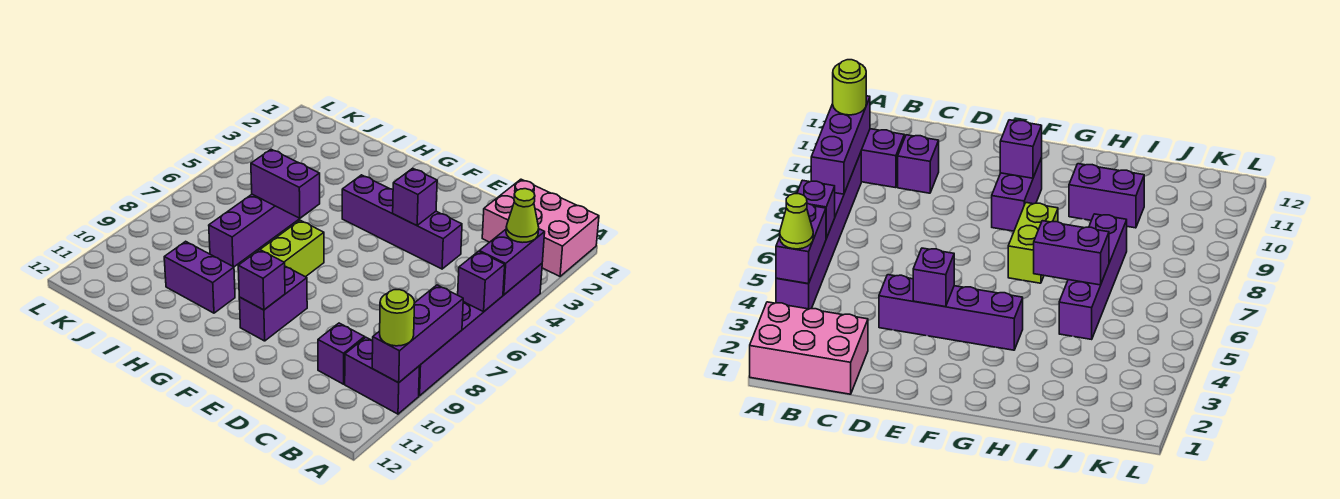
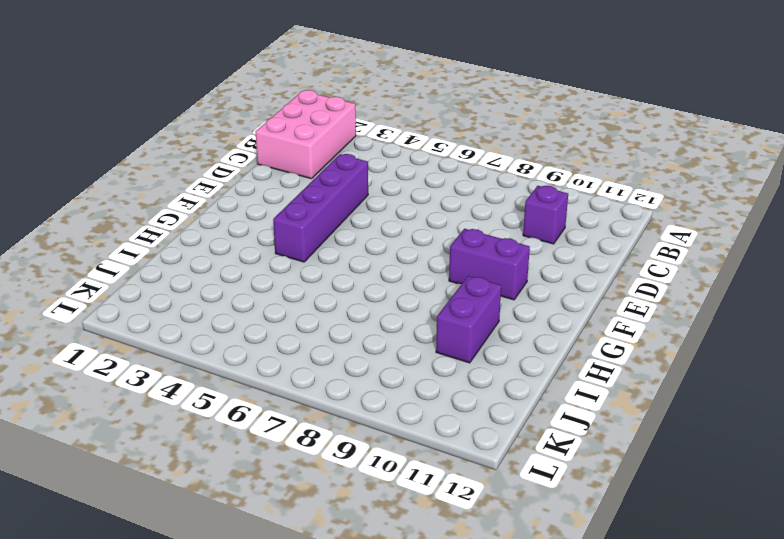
none -> purple 1x6 brick [419,264,542,396]
none -> purple 1x2 brick [345,337,420,414]
none -> lime 1x2 brick [260,220,324,277]

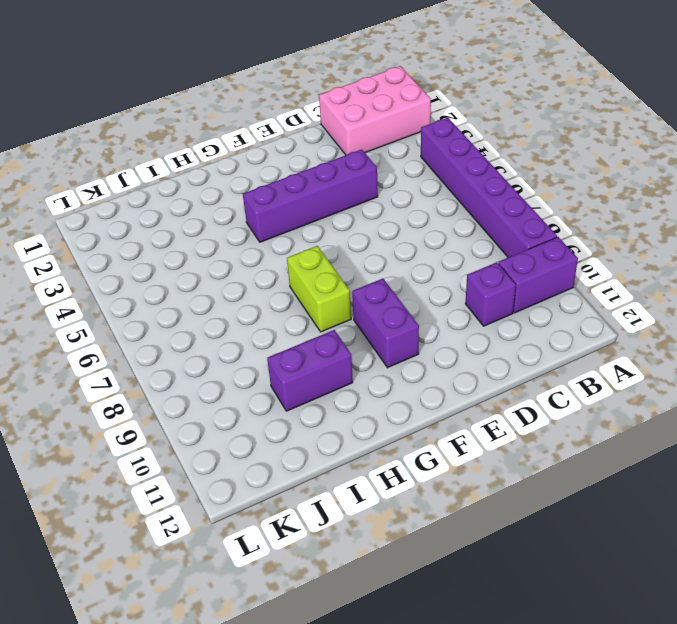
none -> purple 1x4 brick [209,194,300,267]
none -> purple 1x2 brick [479,229,545,295]
none -> purple 1x1 brick [458,252,505,312]

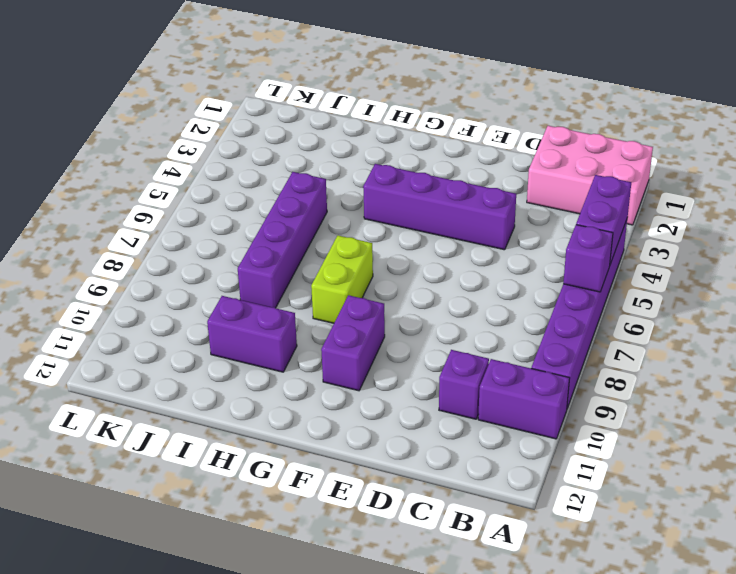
none -> purple 1x3 brick [372,285,463,383]
none -> purple 1x1 brick [393,168,437,225]
none -> purple 1x1 brick [238,250,285,310]

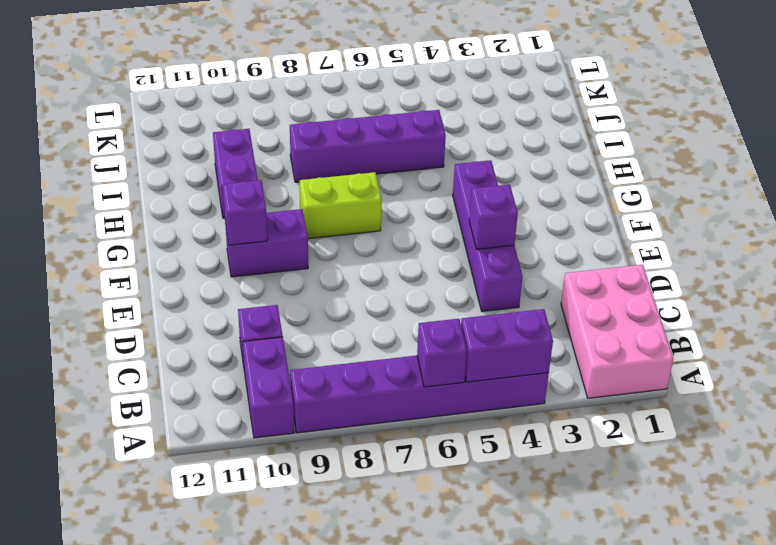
none -> purple 1x3 brick [372,285,463,383]
none -> purple 1x2 brick [251,149,320,218]
none -> lime 1x1 cone [506,189,539,243]

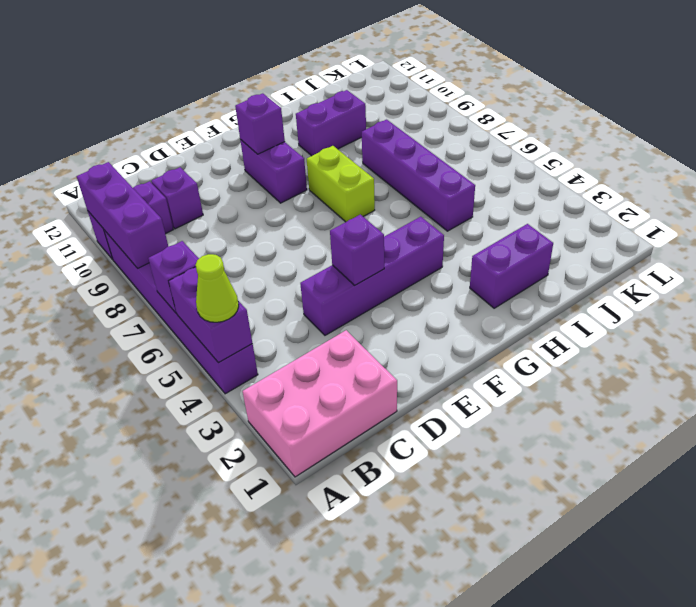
purple 1x2 brick [470,224,553,308] -> purple 1x2 brick moved to [251,149,320,218]
none -> lime 1x1 round brick [380,290,415,346]

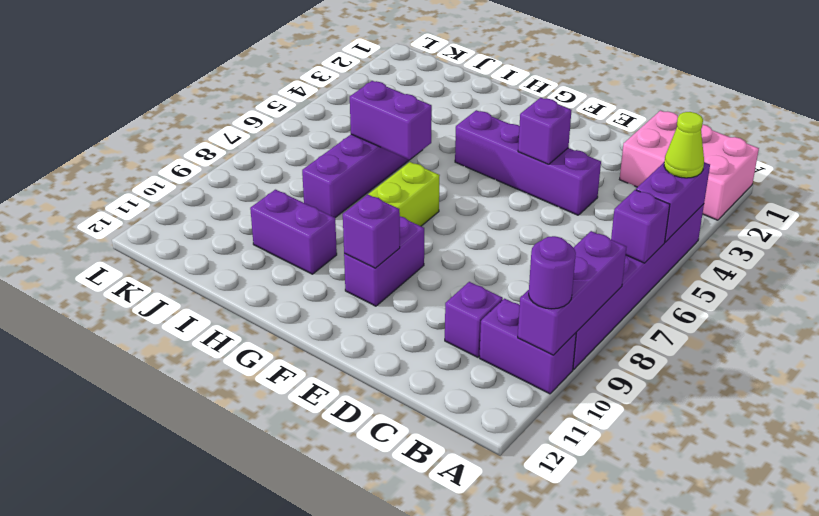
purple 1x1 round brick [529,236,576,309] -> lime 1x1 round brick [380,290,415,346]

